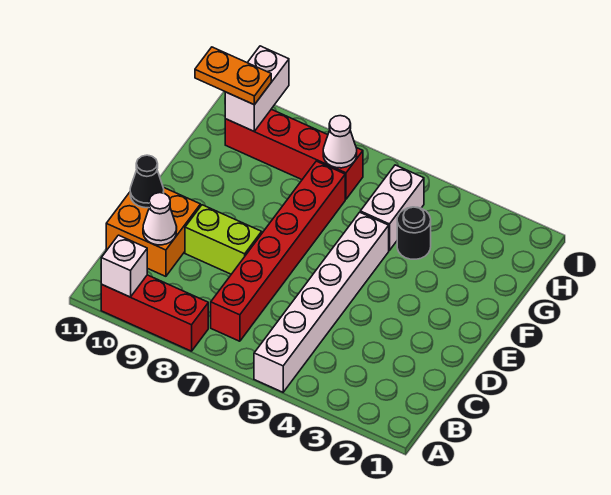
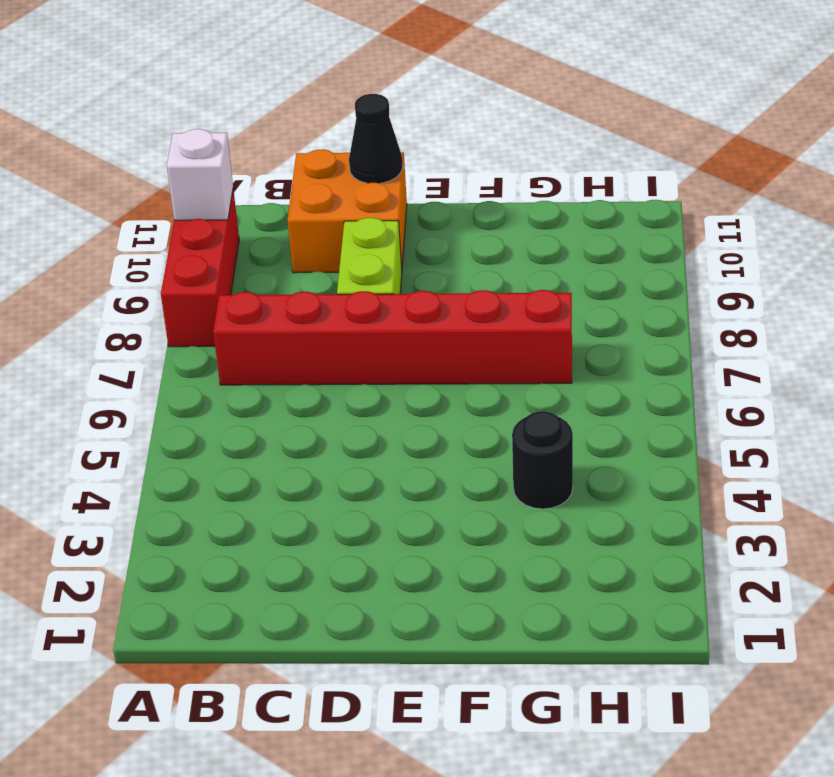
none -> white 1x6 brick [254,212,389,392]
none -> white 1x2 brick [360,165,424,250]
none -> red 1x4 brick [225,109,363,199]

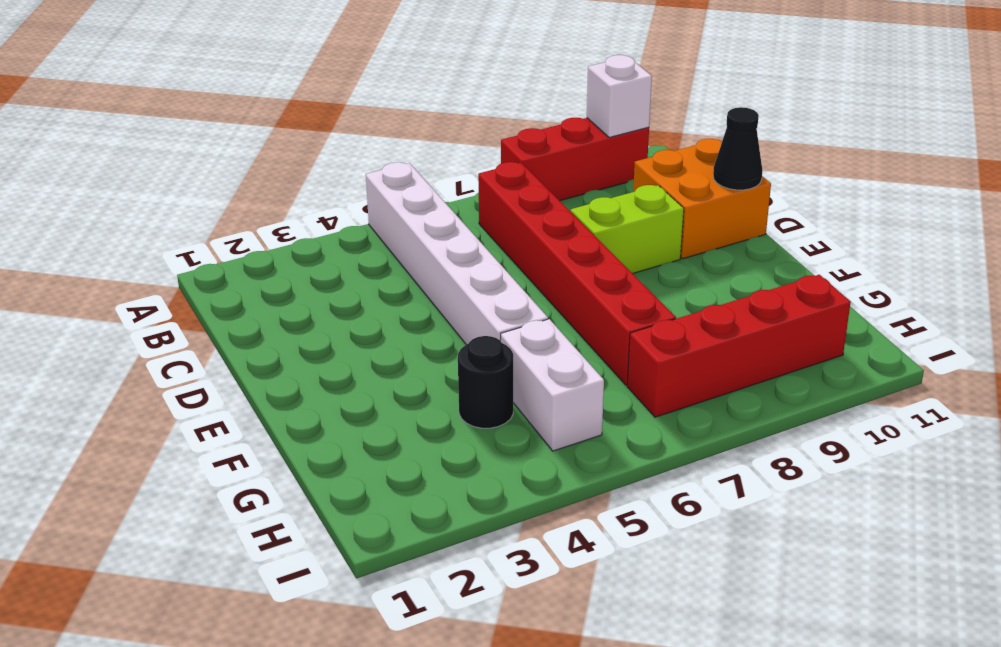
none -> white 1x1 cone [143,193,177,245]
none -> white 1x1 cone [323,116,357,168]
none -> white 1x2 brick [225,46,289,131]

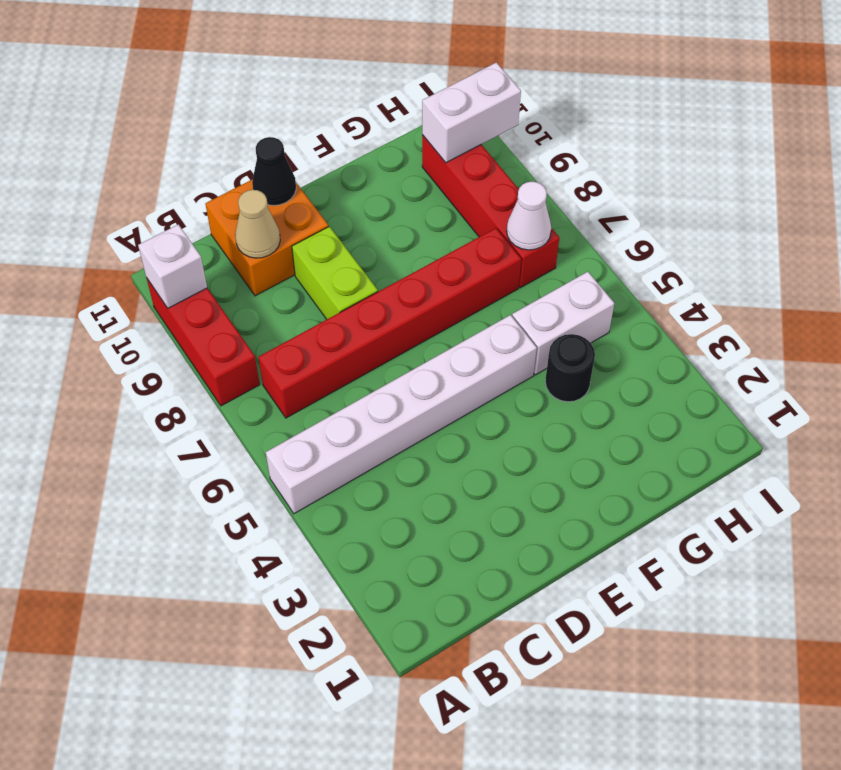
tan 1x1 cone [235,190,280,258] -> white 1x1 cone [143,193,177,245]
none -> orange 1x2 plate [195,47,271,105]

